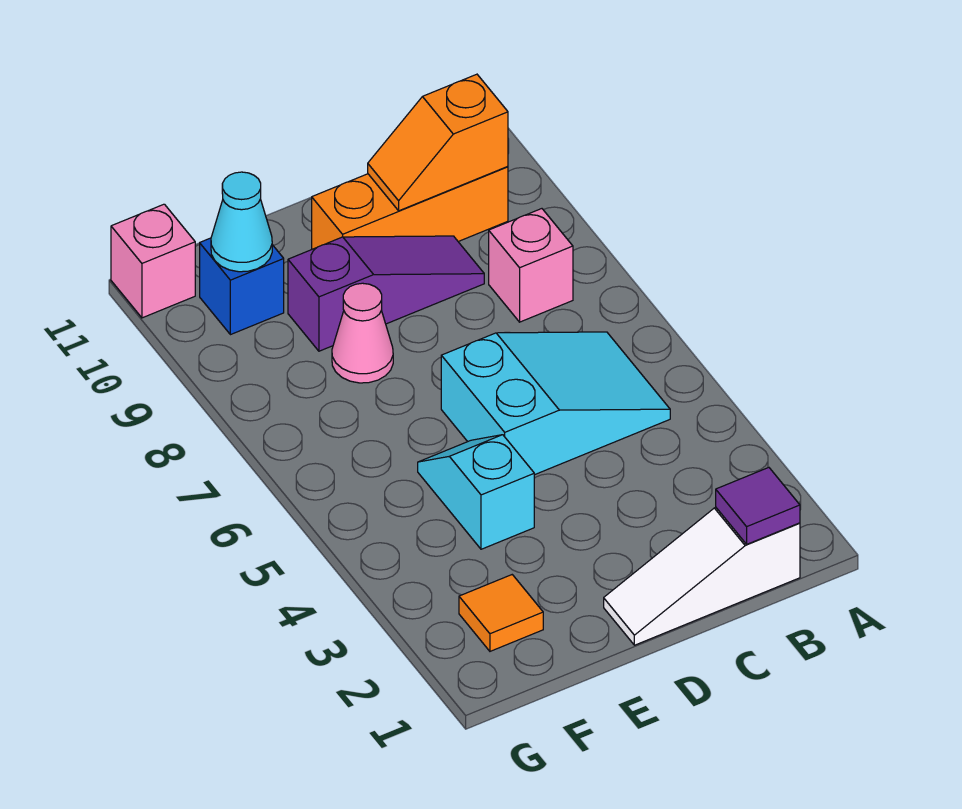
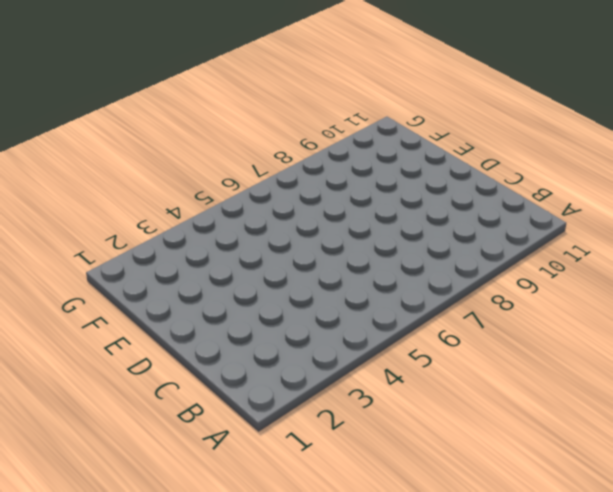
none -> white 1x3 slope [604,508,800,645]
none -> cyan 2x3 slope [441,332,670,475]
none -> pink 1x1 brick [489,209,573,322]

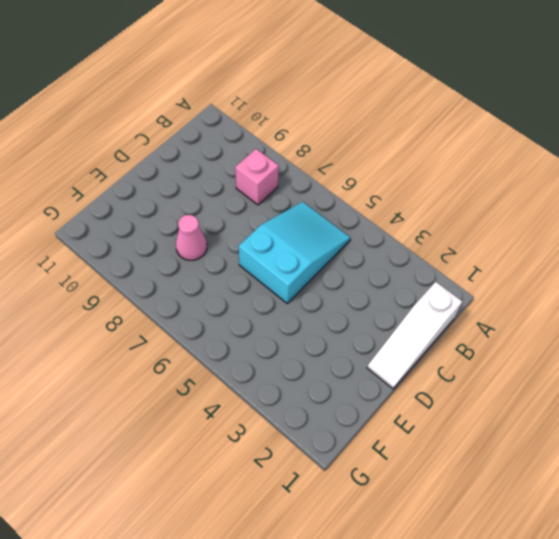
none -> orange 1x3 brick [312,166,508,249]
none -> purple 1x3 slope [288,236,484,351]
none -> cyan 1x2 slope [418,435,534,549]

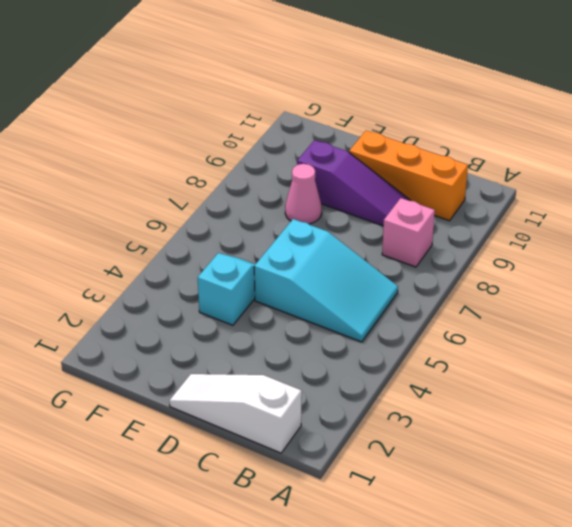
none -> orange 1x1 tile [459,575,543,651]
none -> blue 1x1 brick [200,238,284,335]
none -> pink 1x1 brick [111,204,195,318]

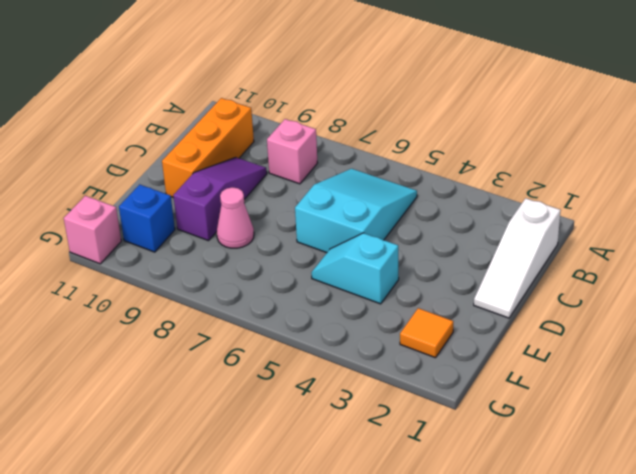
none -> purple 1x1 tile [716,468,800,544]
none -> orange 1x2 slope [368,74,508,211]
none -> cyan 1x1 cone [211,172,272,272]

